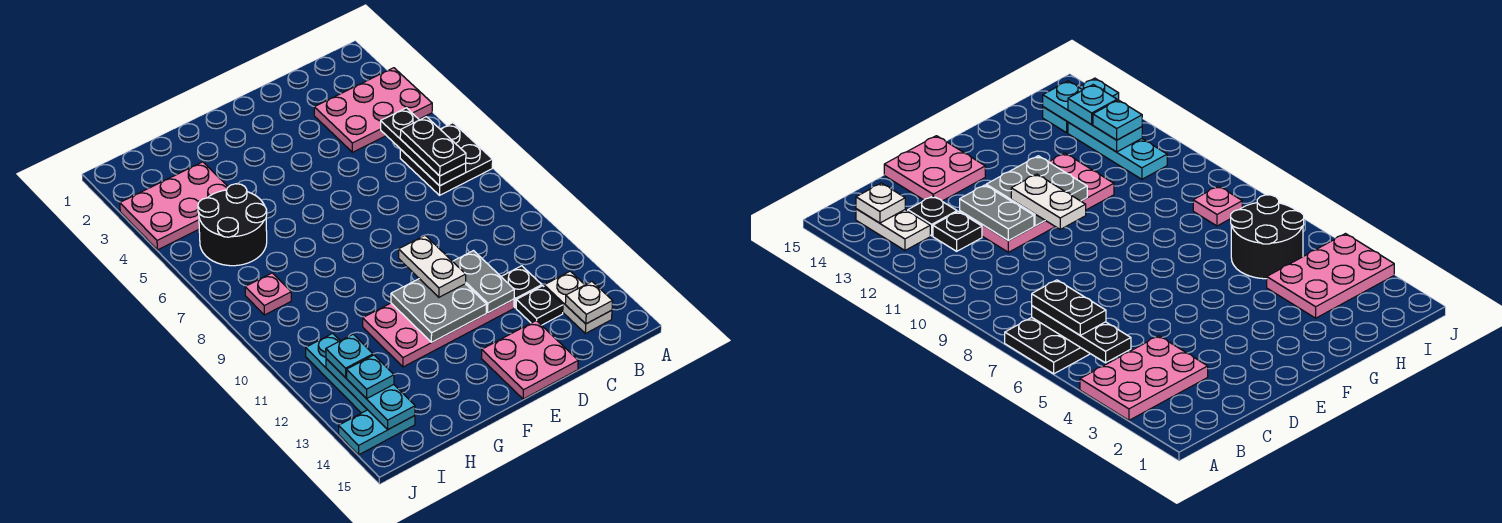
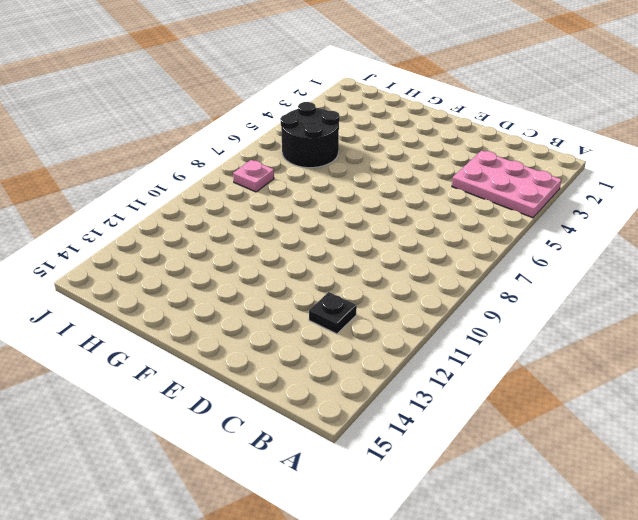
none -> black 2x2 plate [400,123,493,195]
none -> white 1x2 plate [544,271,612,333]
none -> black 1x1 plate [516,286,563,325]

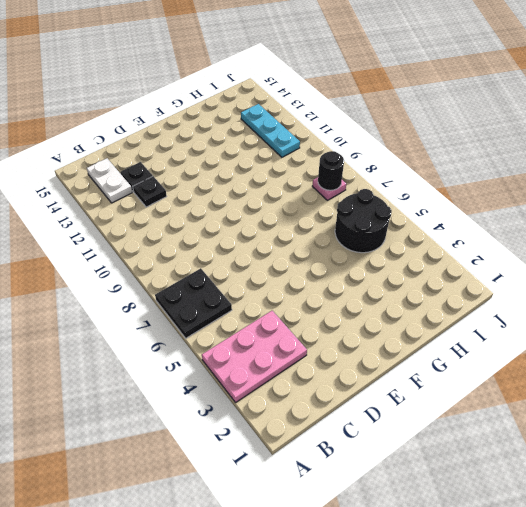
black 1x1 round brick [318,151,344,190] -> none
none -> pink 2x4 plate [363,299,514,367]
none -> pink 2x2 plate [481,321,578,399]
none -> pink 2x3 plate [120,162,228,250]

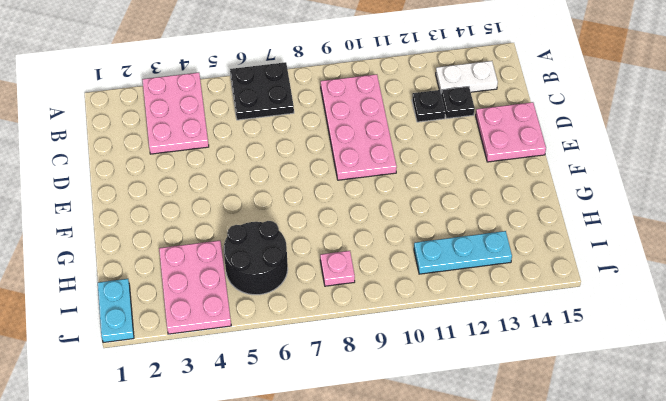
pink 2x4 plate [321,74,397,180] -> pink 2x4 plate moved to [363,299,514,367]
cyan 1x2 plate [98,279,134,343] -> cyan 1x2 plate moved to [339,410,415,455]
none -> black 1x3 plate [381,108,466,186]
none -> white 1x1 plate [565,282,613,324]
none -> grey 1x2 plate [453,251,514,313]

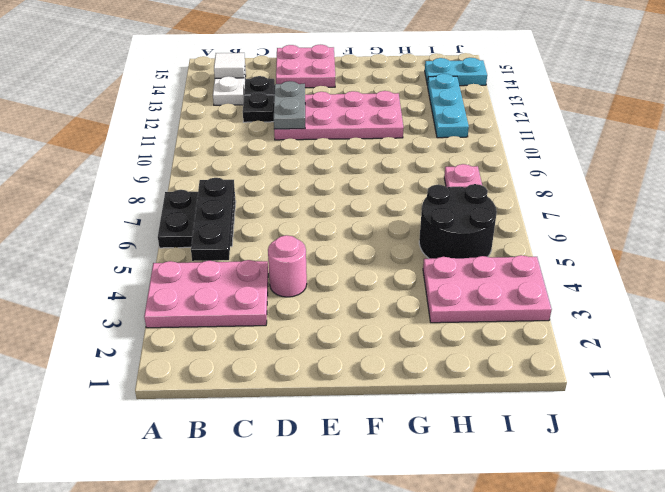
white 1x1 tile [214,53,245,78] -> white 1x1 plate [565,282,613,324]
pink 1x1 round brick [268,235,307,297] -> none
none -> grey 2x2 plate [391,279,487,342]
none -> cyan 1x3 plate [326,359,415,429]
none -> black 1x2 plate [400,117,466,176]

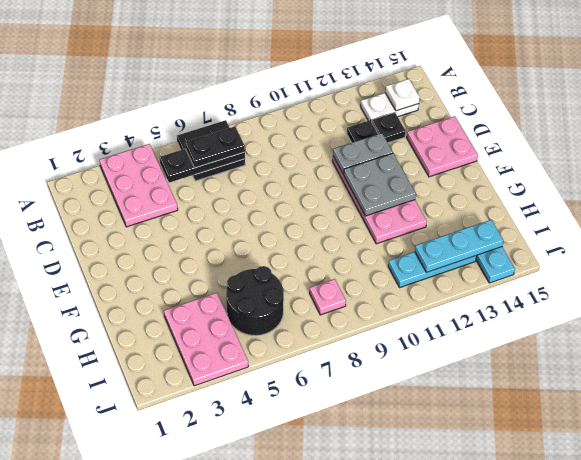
none -> white 1x2 plate [399,235,466,297]
none -> cyan 1x1 plate [326,334,373,378]
none -> cyan 1x1 plate [347,355,394,399]

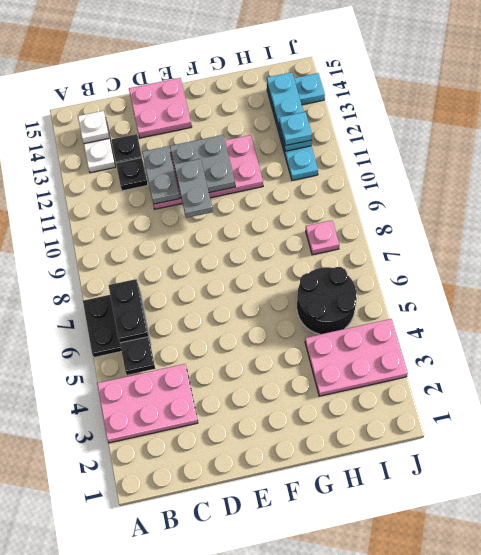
grey 1x2 plate [174,159,213,218] -> white 1x2 plate [399,235,466,297]
none -> cyan 1x1 plate [347,355,394,399]

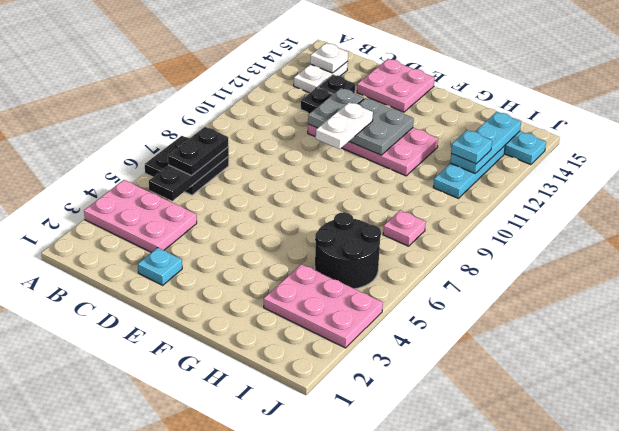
cyan 1x1 plate [138,248,182,285] -> cyan 1x1 plate moved to [347,355,394,399]

